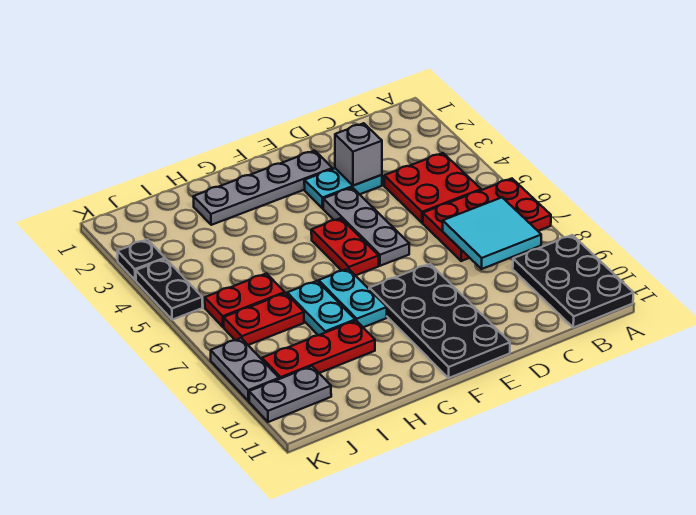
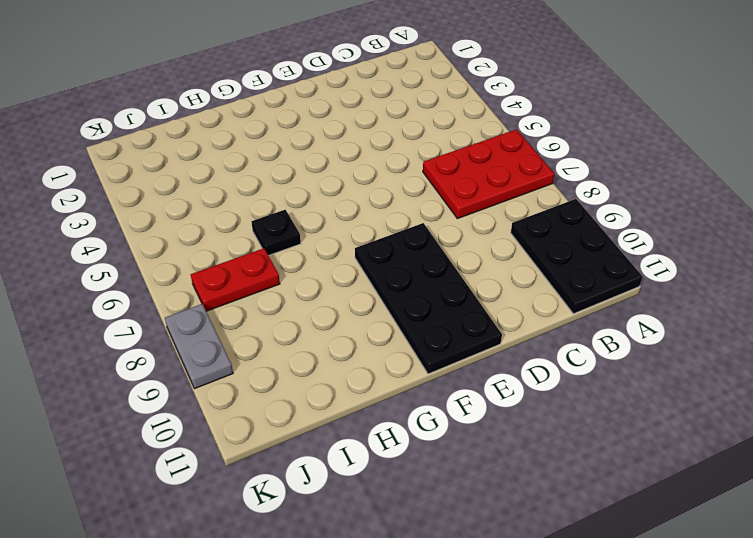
black 1x1 plate [251,210,301,256] -> black 1x1 plate moved to [117,239,165,280]
none -> red 2x2 plate [384,153,481,223]
none -> cyan 1x2 plate [304,168,382,209]
none -> grey 1x4 plate [193,151,333,225]

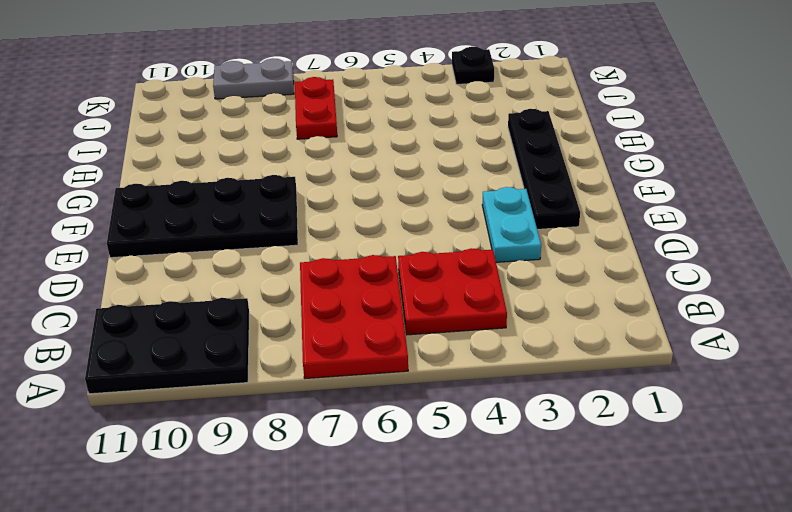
black 1x4 plate [508,109,580,229] -> grey 1x4 plate [193,151,333,225]
none -> grey 1x3 plate [323,188,409,266]
none -> red 1x2 plate [311,218,379,276]
none -> cyan 1x2 plate [319,269,387,327]

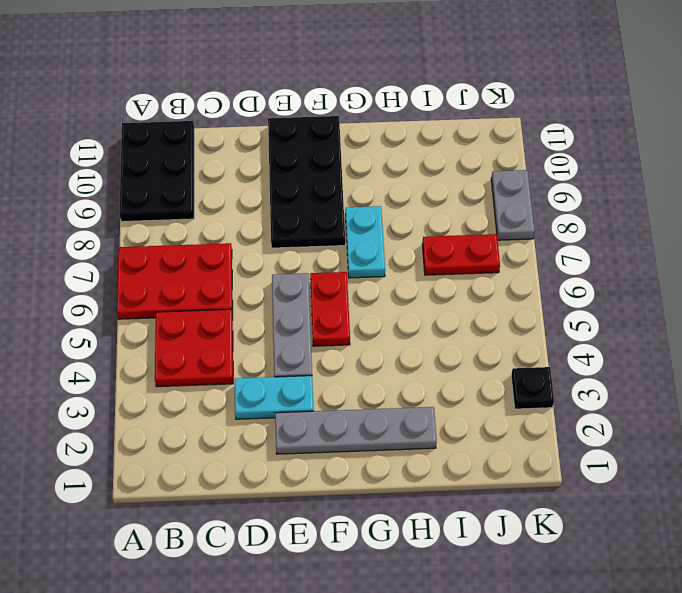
none -> cyan 1x2 plate [287,281,355,335]
none -> red 1x3 plate [262,321,375,379]
none -> red 1x2 plate [205,273,285,327]

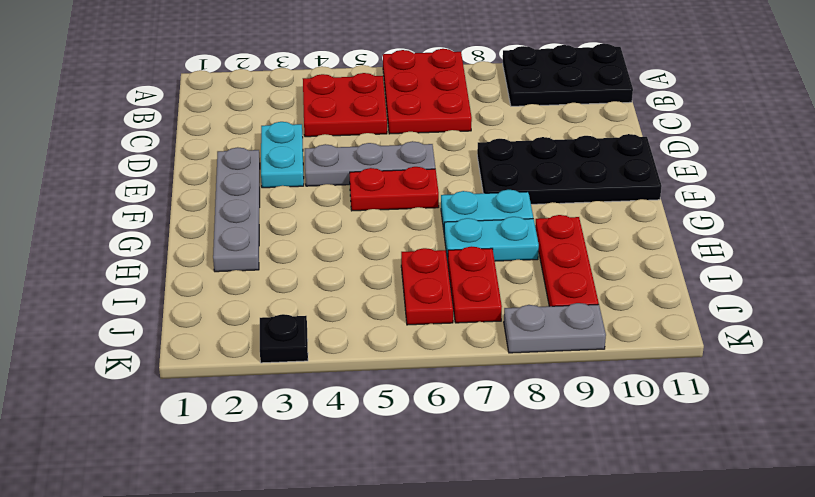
none -> grey 1x2 plate [249,366,331,422]
none -> black 1x2 plate [136,259,203,320]
none -> cyan 2x2 tile [443,198,541,269]

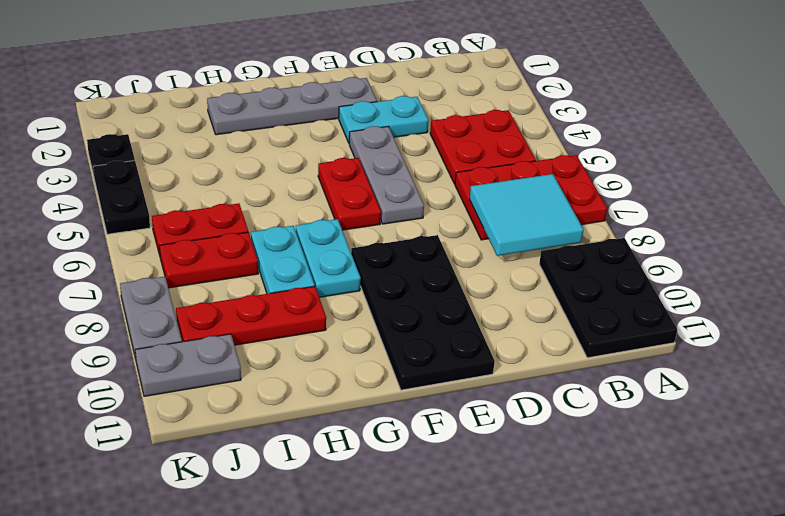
none -> grey 1x1 brick [335,123,382,186]

